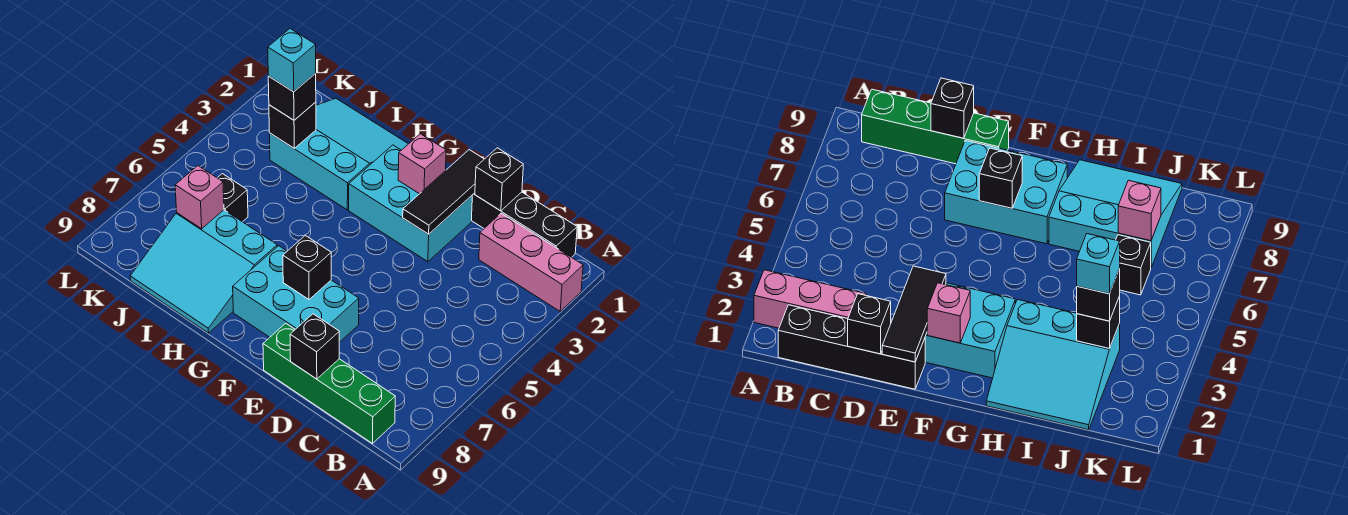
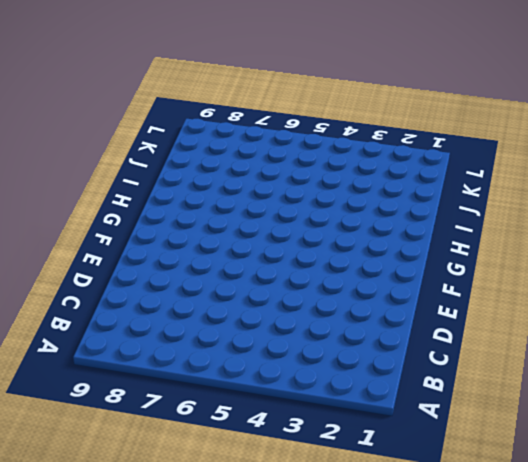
none -> pink 1x3 brick [479,213,583,311]
none -> black 1x4 brick [471,192,577,257]
none -> green 1x4 brick [263,323,395,443]

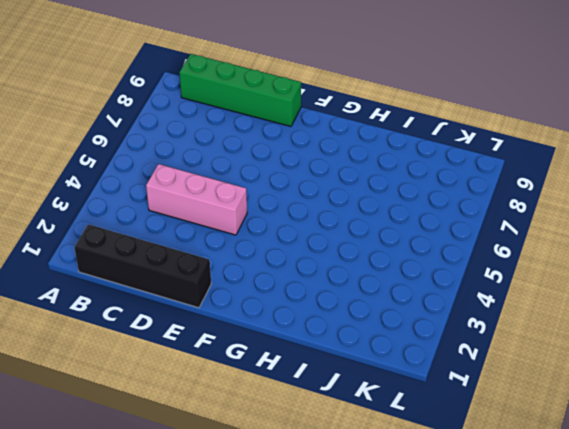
pink 1x3 brick [146,164,247,235] -> pink 1x3 brick moved to [479,213,583,311]
none -> cyan 2x3 brick [349,145,472,262]
none -> cyan 2x3 brick [233,246,359,342]
none -> cyan 3x3 slope [269,98,408,210]

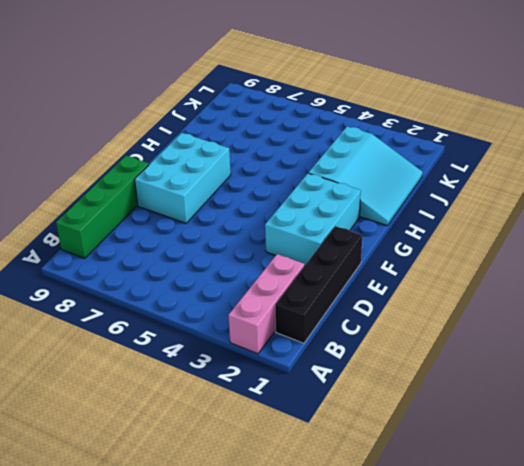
none -> cyan 3x3 slope [130,210,277,333]
none -> black 1x1 brick [218,174,248,222]
none -> black 1x1 brick [475,148,523,211]

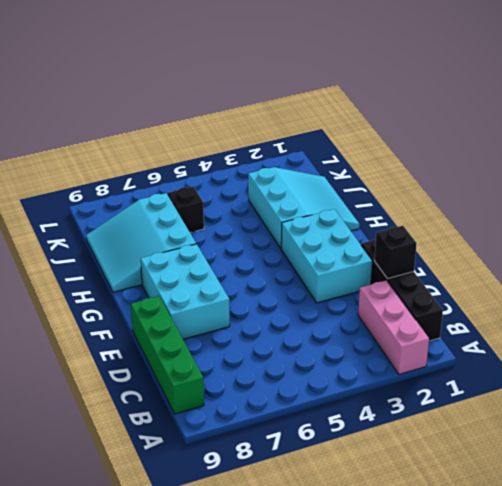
none -> black 1x1 brick [290,314,339,379]
none -> black 1x3 tile [403,150,484,234]
none -> pink 1x1 brick [398,134,446,194]

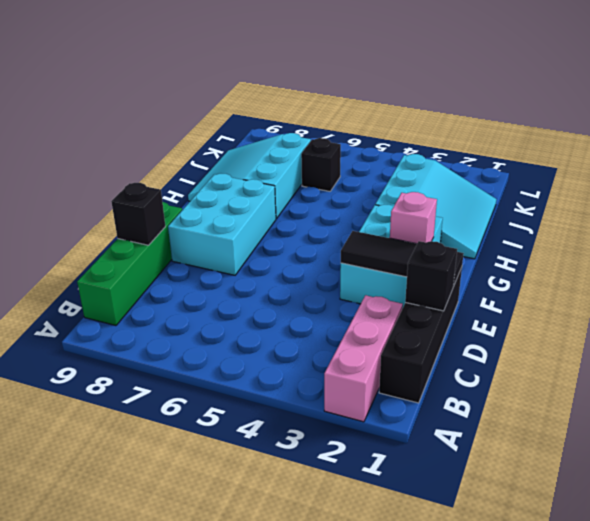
none -> black 1x1 brick [283,235,331,299]
none -> black 1x1 brick [269,102,316,148]
none -> pink 1x1 brick [175,166,224,229]

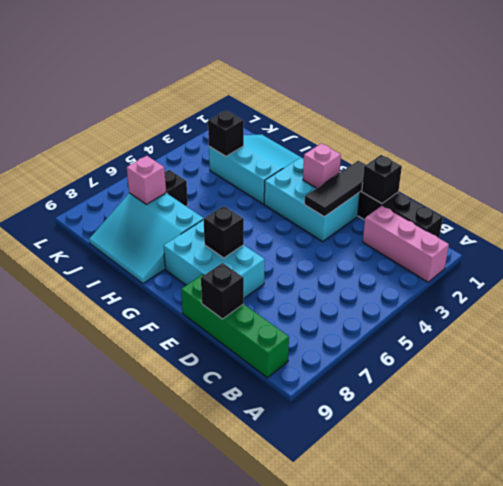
none -> black 1x1 brick [268,74,316,120]
none -> cyan 1x1 brick [268,29,316,92]

